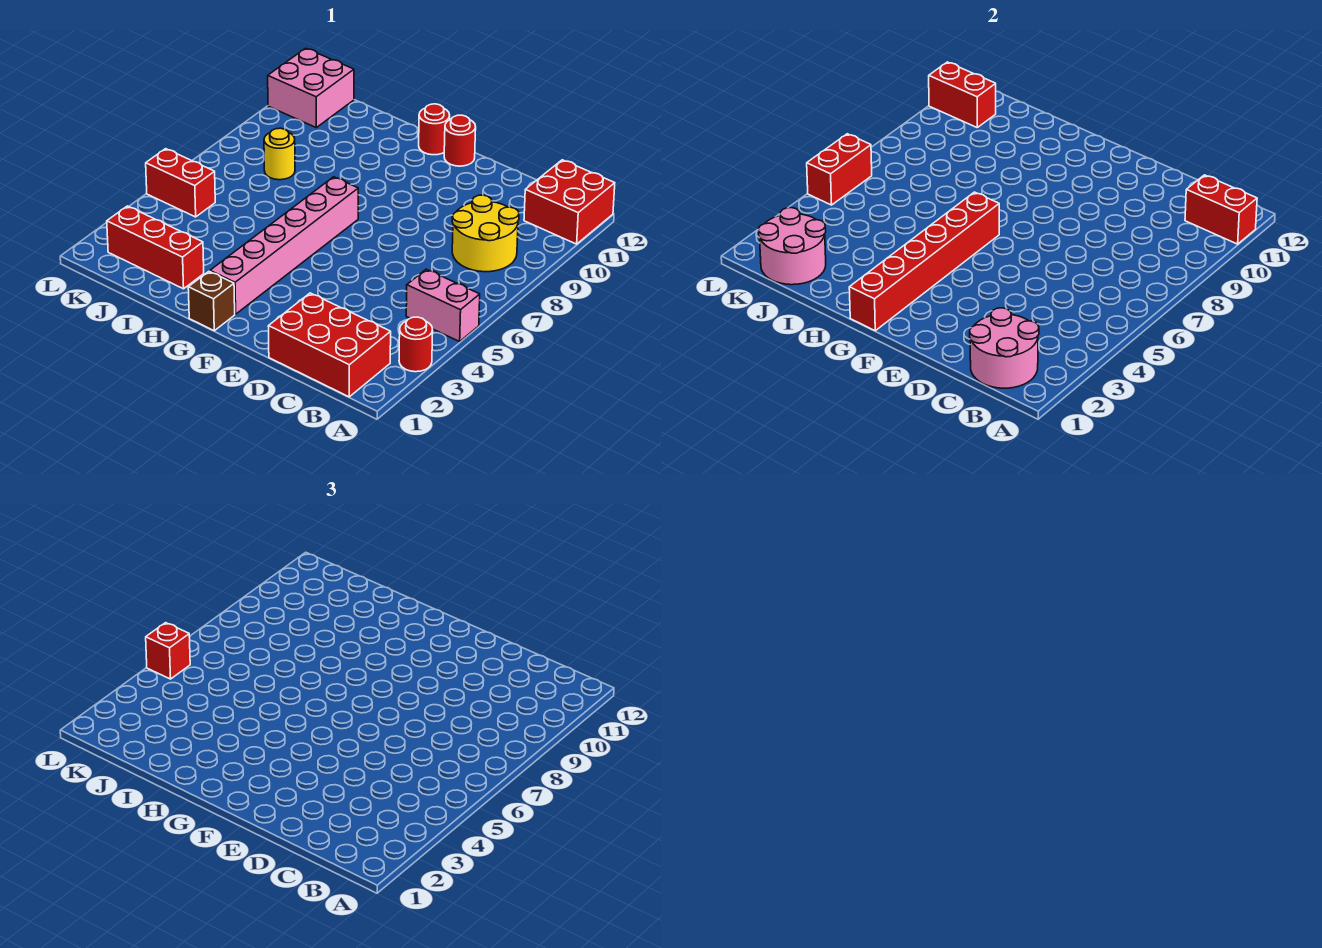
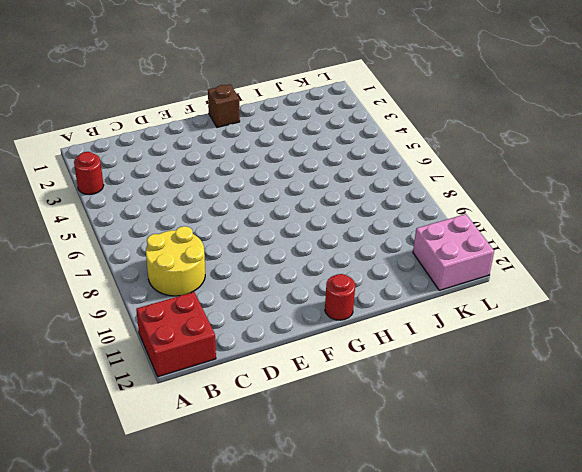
none -> pink 1x2 brick [406,269,480,342]
none -> red 2x3 brick [268,293,391,397]
none -> red 1x1 round brick [444,115,476,166]

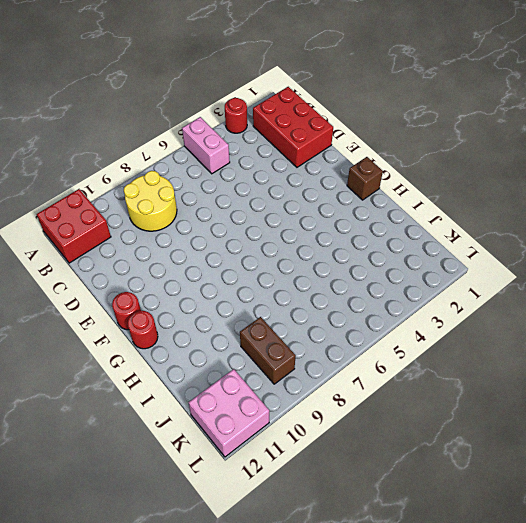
brown 1x2 brick [240,317,296,384] -> none
none -> pink 1x6 brick [210,177,358,314]
none -> red 1x3 brick [107,206,204,289]
none -> yellow 1x1 round brick [264,128,295,180]

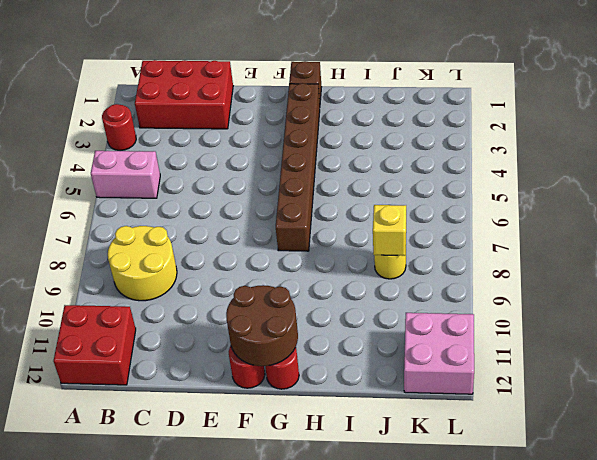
brown 2x2 round brick [226,285,298,366] -> none
brown 1x6 brick [276,83,320,251] -> pink 1x6 brick [210,177,358,314]
yellow 1x1 brick [373,205,406,256] -> none
none -> red 1x3 brick [107,206,204,289]
none -> red 1x2 brick [146,149,215,217]
none -> red 1x2 brick [1185,175,1257,244]

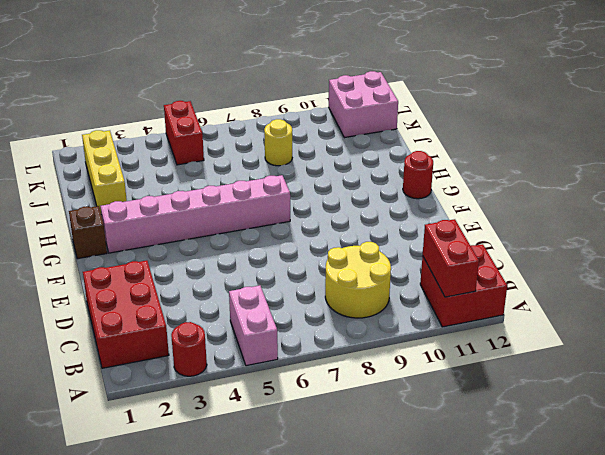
yellow 1x3 brick [82,130,127,212] -> red 1x3 brick [107,206,204,289]
none -> red 1x1 round brick [444,115,476,166]
none -> pink 2x2 round brick [970,308,1039,388]
none -> red 1x6 brick [849,192,999,331]

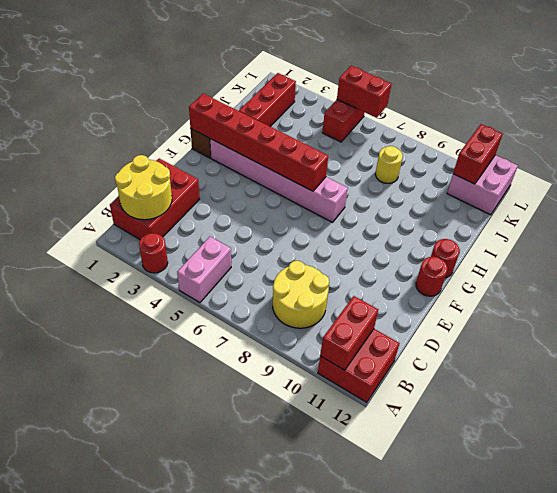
yellow 2x2 round brick [115,155,172,220] -> pink 2x2 round brick [970,308,1039,388]
none -> pink 2x2 round brick [758,208,826,285]
none -> red 1x1 brick [146,623,190,679]

